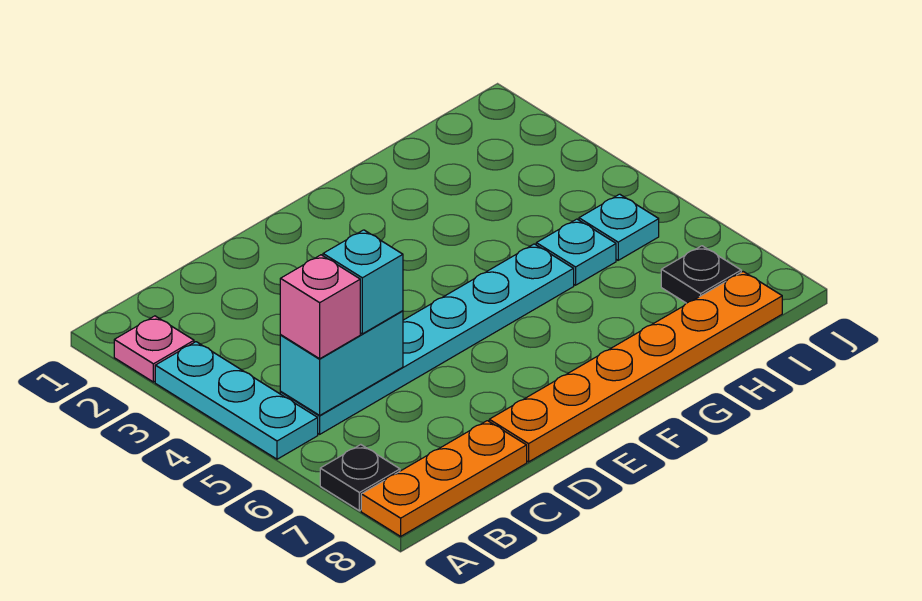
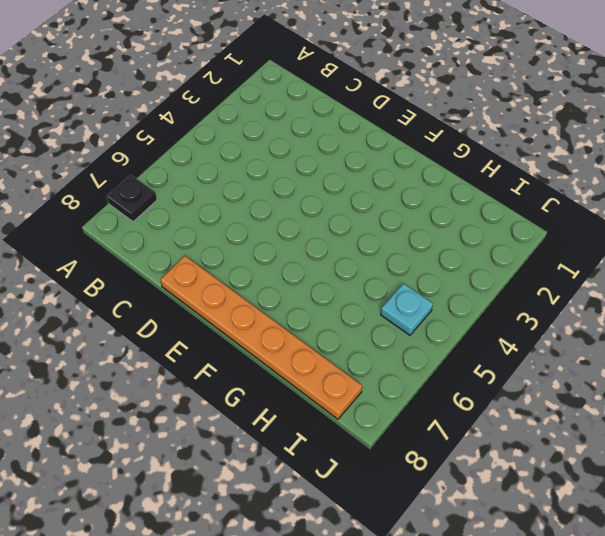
none -> pink 1x1 plate [114,316,194,382]
none -> cyan 1x3 plate [155,342,318,459]
none -> orange 1x3 plate [361,421,527,536]

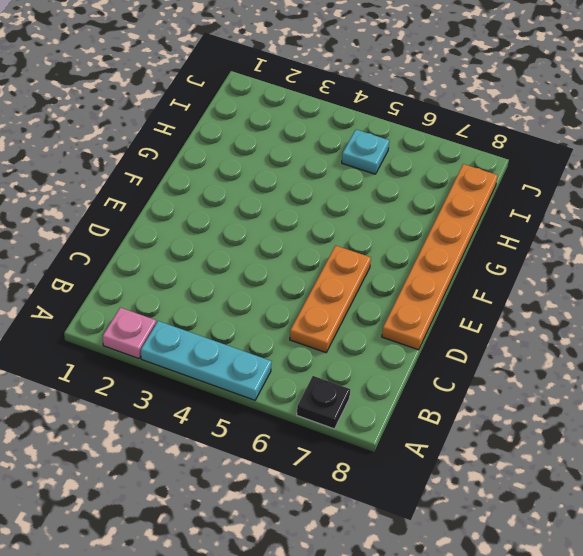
orange 1x3 plate [290,246,371,353] -> orange 1x3 plate moved to [361,421,527,536]
none -> cyan 1x6 plate [280,244,574,434]
none -> cyan 1x1 plate [536,219,616,285]
none -> black 1x1 plate [661,246,741,303]

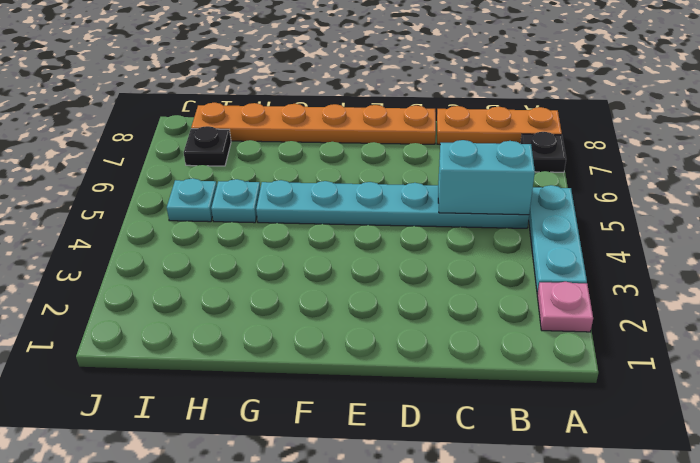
none -> pink 1x1 brick [280,255,360,359]
none -> cyan 1x1 brick [323,230,403,334]

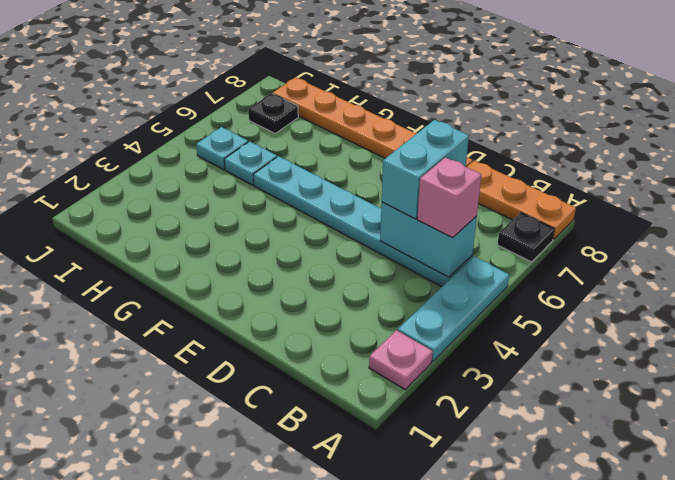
cyan 1x2 brick [382,120,469,219] -> cyan 1x1 brick [323,230,403,334]

